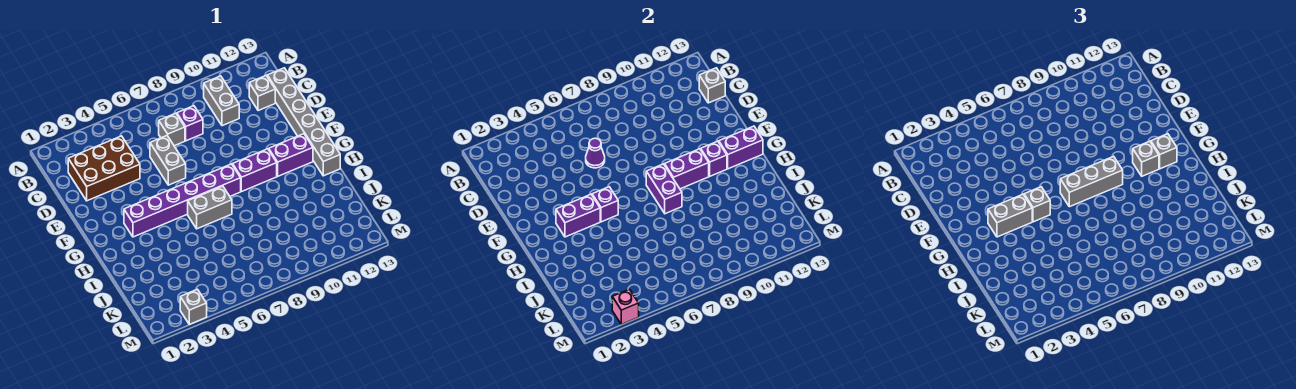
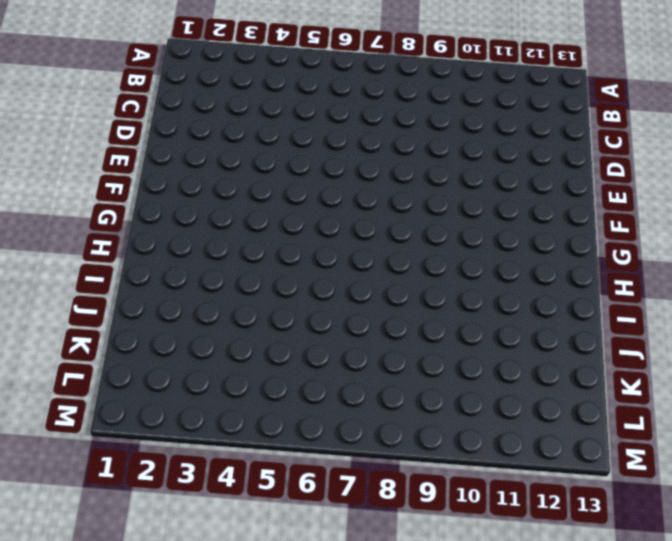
none -> grey 1x2 brick [204,76,239,126]
none -> brown 2x3 brick [68,136,140,201]
none -> grey 1x1 brick [159,113,185,146]

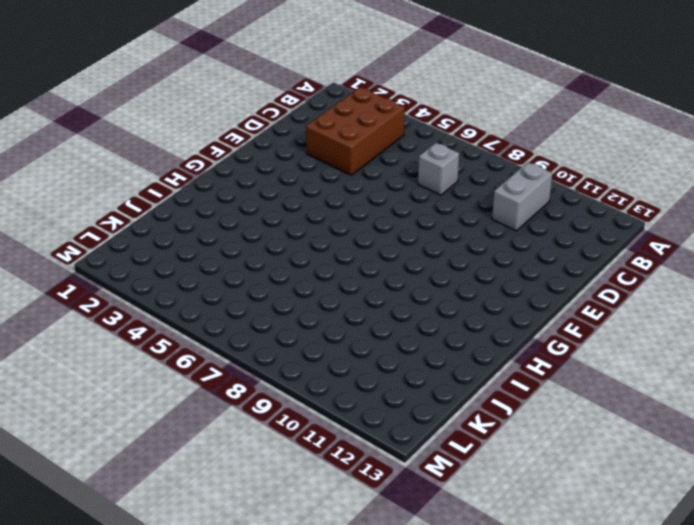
brown 2x3 brick [306,87,405,175] -> brown 2x3 brick turned to [68,136,140,201]
none -> purple 1x1 brick [177,106,203,141]
none -> grey 1x1 brick [249,76,275,111]
none -> grey 1x6 brick [267,68,340,176]

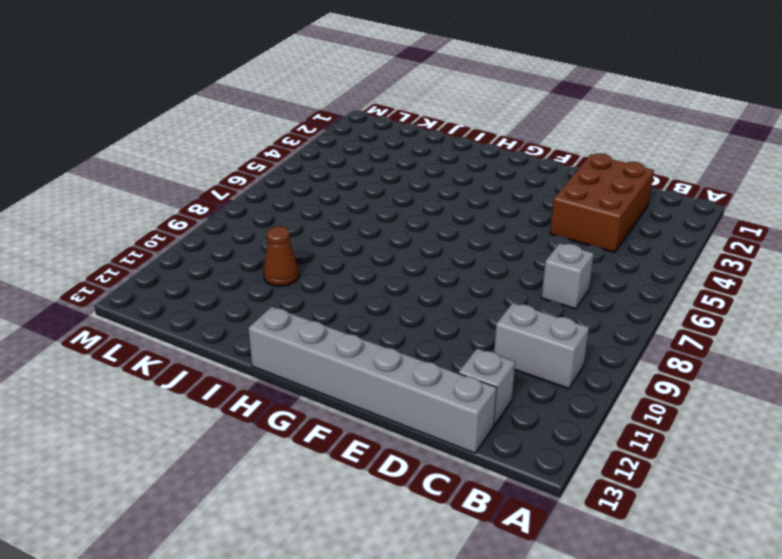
brown 1x1 cone [263,226,299,286] -> none
none -> purple 1x1 brick [177,106,203,141]
none -> grey 1x2 brick [150,136,186,185]
none -> purple 1x6 brick [124,164,241,237]

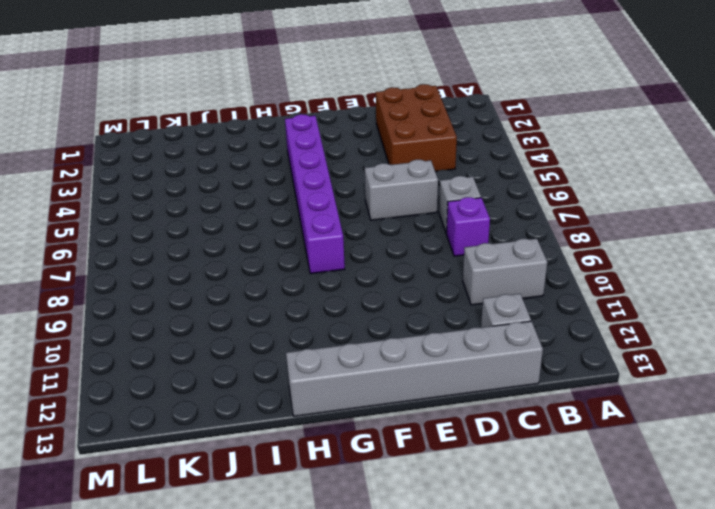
none -> purple 1x2 brick [233,149,277,192]
none -> purple 1x2 brick [269,134,313,176]
none -> grey 1x2 brick [188,186,232,229]

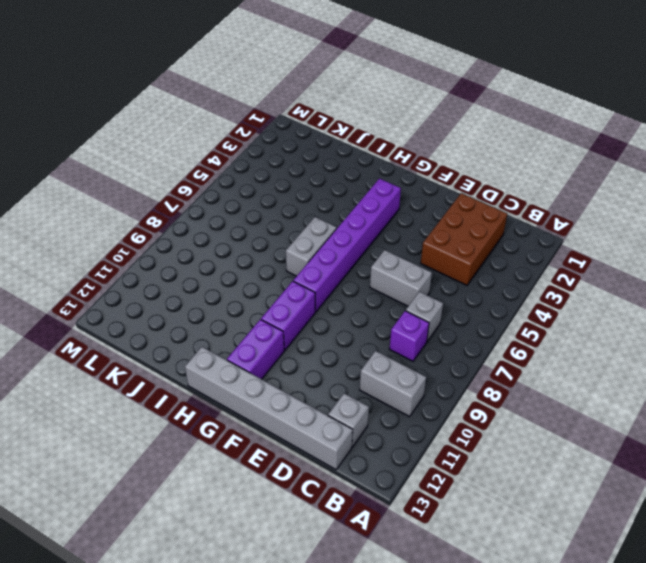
none -> grey 1x1 brick [180,289,207,324]
none -> grey 1x1 brick [699,68,725,103]
none -> purple 1x1 cone [586,138,605,168]

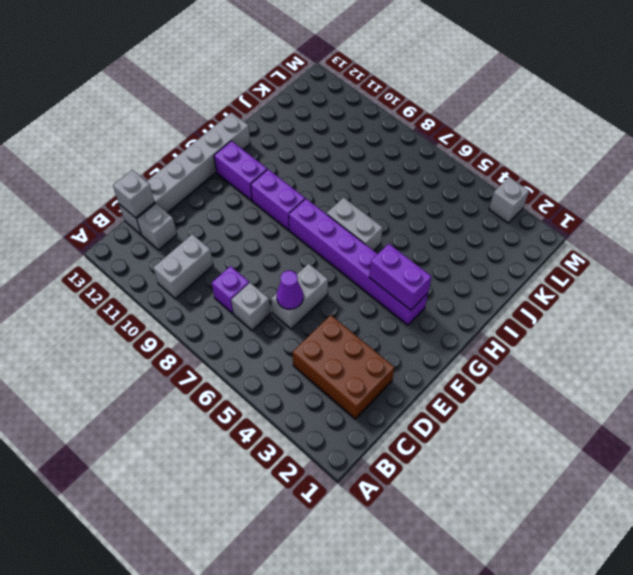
none -> purple 1x1 brick [592,187,618,222]
none -> purple 1x2 brick [646,164,682,214]
none -> purple 1x2 brick [665,149,709,189]

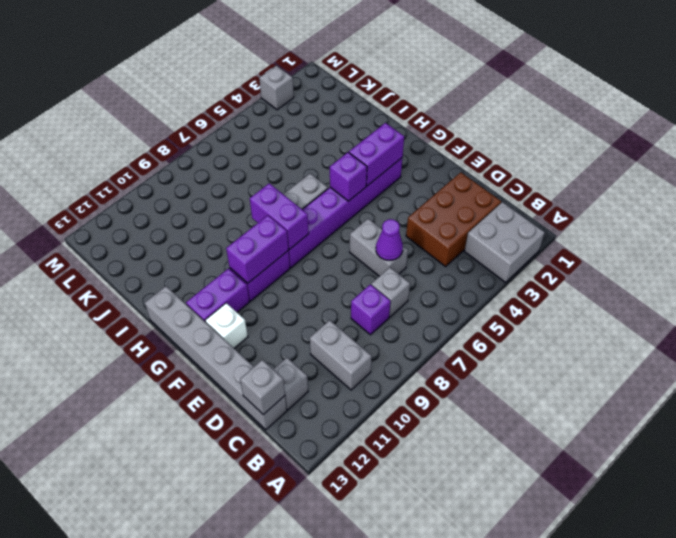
grey 2x2 brick [464,202,545,282] -> none
white 1x1 brick [205,303,248,348] -> none
none -> purple 1x1 brick [701,141,727,176]
none -> purple 1x2 brick [719,126,763,169]
none -> pink 1x1 brick [612,289,639,324]

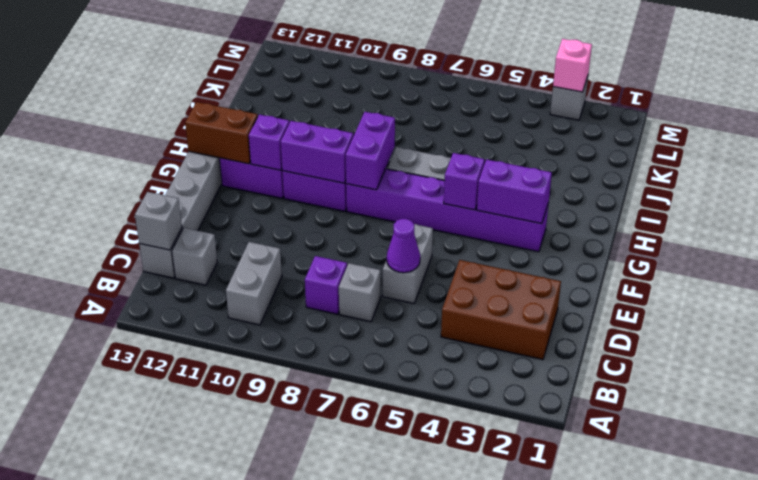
brown 1x2 brick [185,102,258,164] -> purple 1x2 brick [719,126,763,169]
none -> grey 1x2 brick [988,194,1032,237]
none -> grey 1x1 brick [1024,187,1050,222]
none -> grey 1x3 brick [1060,156,1123,207]

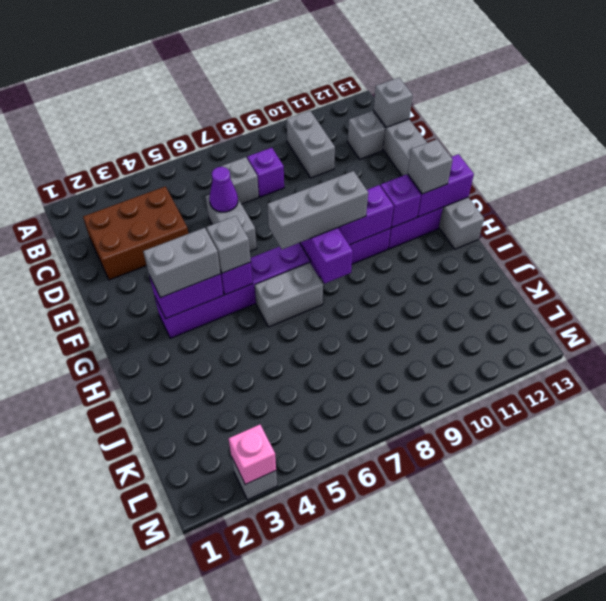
none -> grey 1x1 brick [1133,141,1159,176]

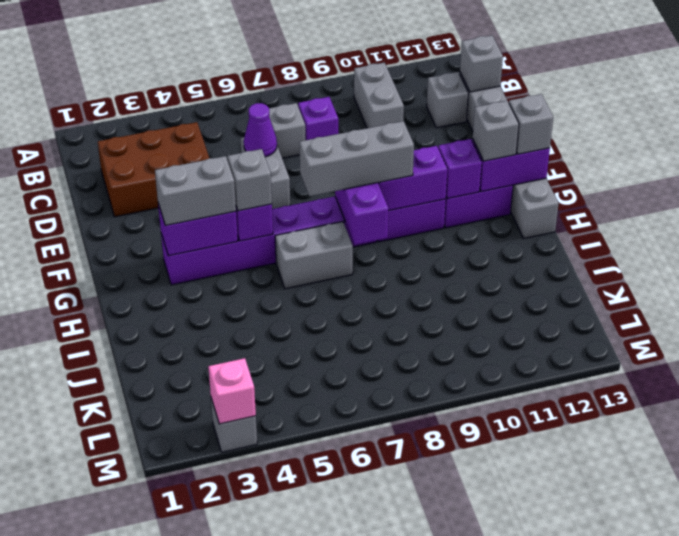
grey 1x1 brick [509,94,553,154] -> grey 1x1 brick moved to [1133,141,1159,176]

